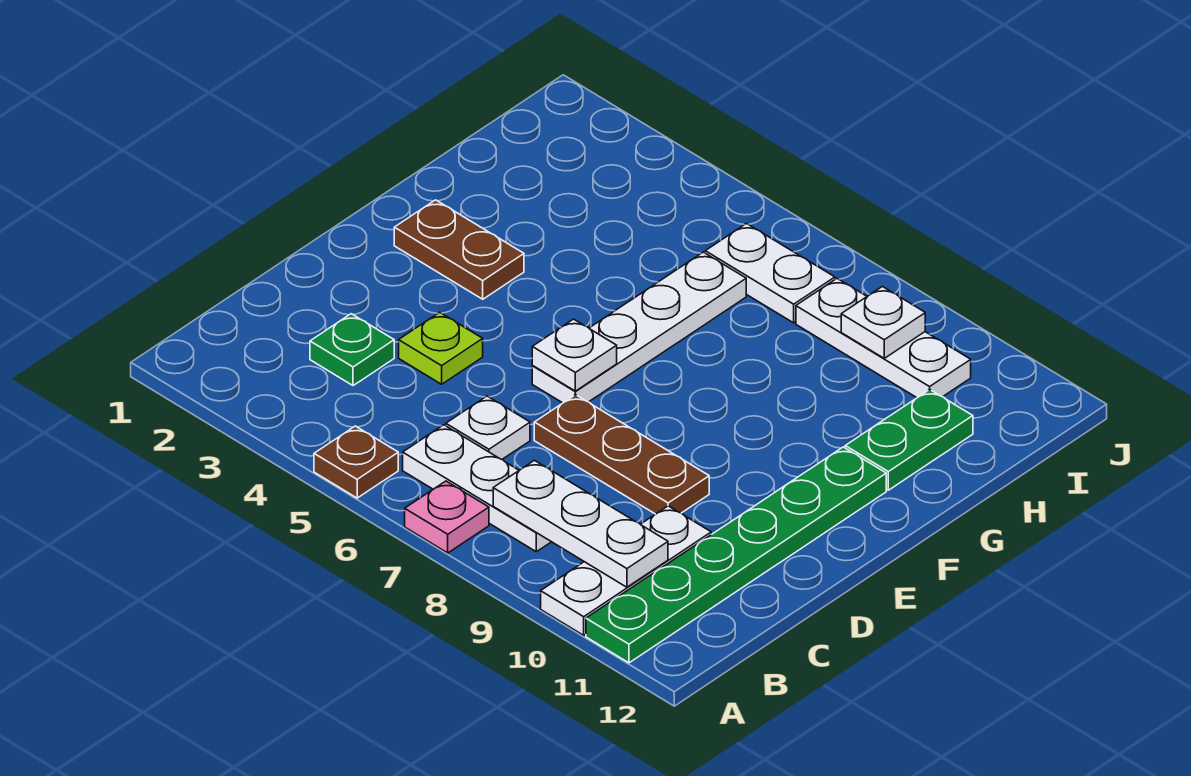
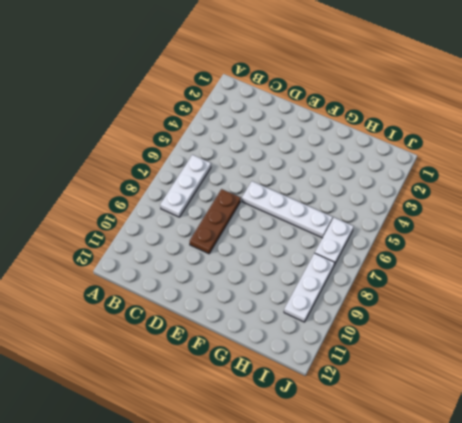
none -> brown 1x1 plate [314,426,398,498]
none -> pink 1x1 plate [405,481,489,553]
none -> white 1x3 plate [541,506,711,635]

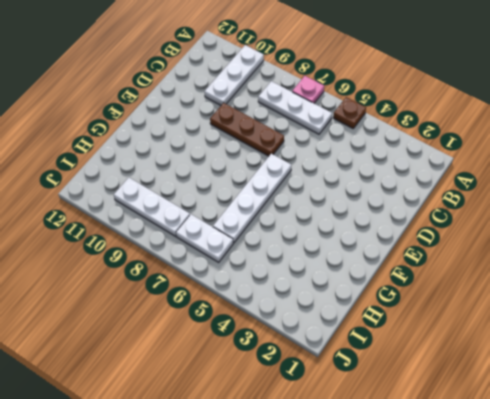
none -> green 1x6 plate [586,447,886,663]
none -> green 1x1 plate [310,314,394,386]
none -> white 1x1 plate [446,396,530,459]

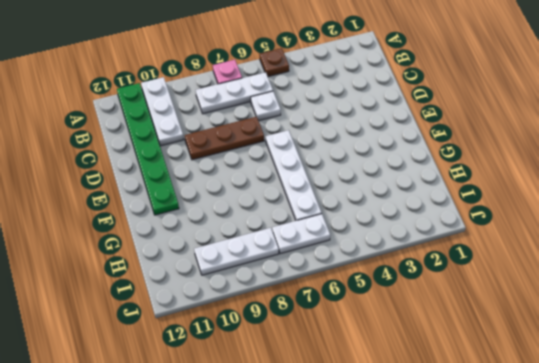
none -> green 1x1 plate [310,314,394,386]
none -> lime 1x1 plate [399,312,483,384]
none -> brown 1x2 plate [394,200,524,299]

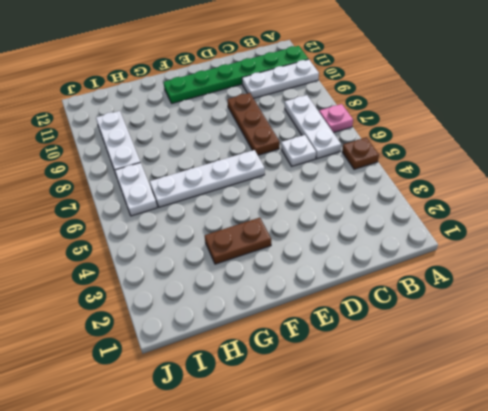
brown 1x2 plate [205,218,271,264] -> brown 1x2 plate turned to [394,200,524,299]
none -> green 1x1 plate [310,314,394,386]
none -> lime 1x1 plate [399,312,483,384]
none -> green 1x2 plate [845,390,973,490]

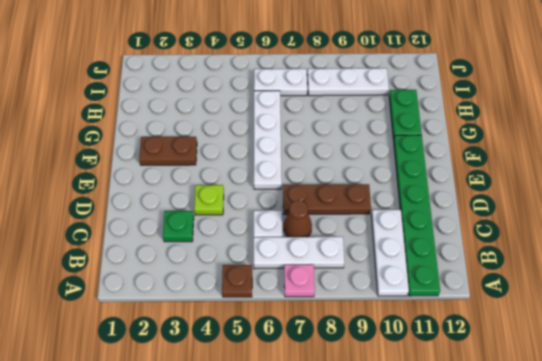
brown 1x1 cone [284,200,312,237] -> none
none -> white 1x3 plate [493,460,668,587]
none -> white 1x1 plate [532,319,617,391]
none -> white 1x1 plate [841,287,925,358]

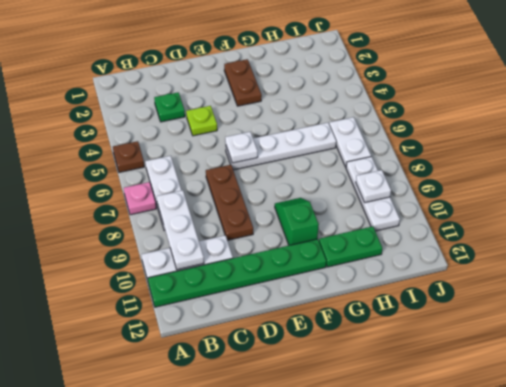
green 1x2 slope [275,198,319,245] -> none
none -> white 1x1 plate [446,396,530,459]

